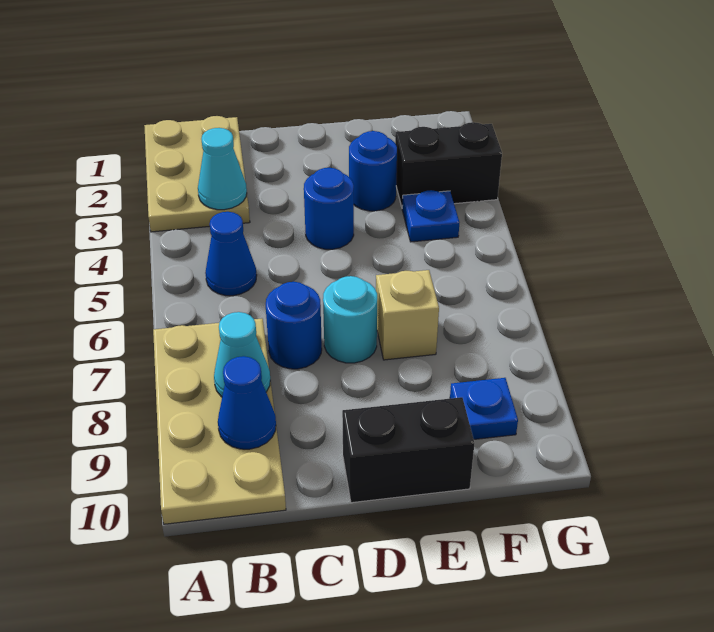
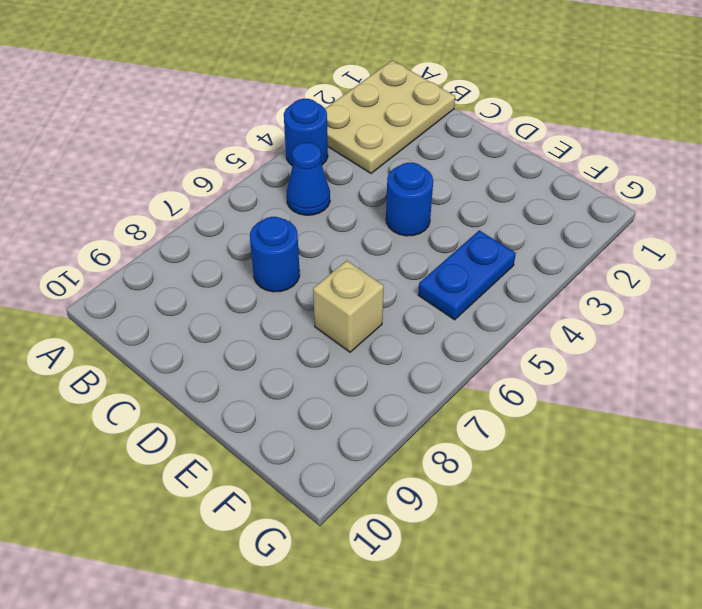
blue 1x1 round brick [284,99,328,166] -> blue 1x1 round brick moved to [349,131,397,211]
blue 1x2 plate [418,230,516,320] -> blue 1x1 plate [402,190,459,242]
none -> tan 2x4 plate [153,318,286,524]
none -> cyan 1x1 round brick [323,276,377,363]
none -> black 1x2 brick [342,397,474,503]

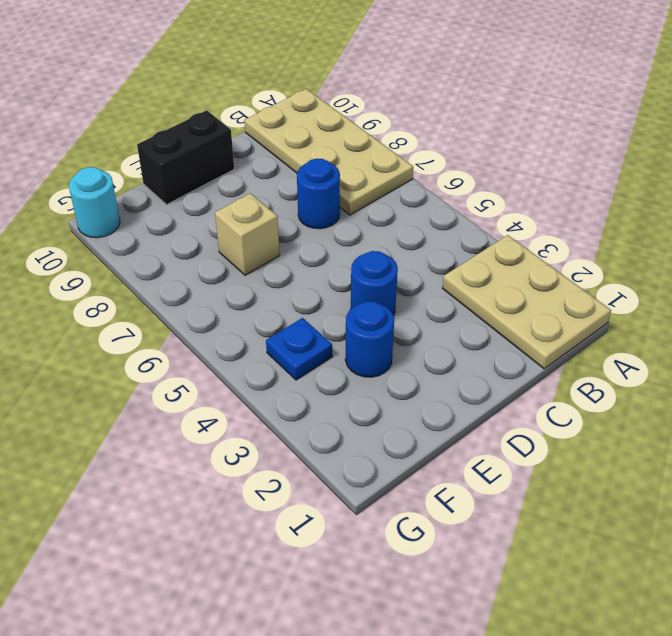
cyan 1x1 round brick [69,167,120,238] -> cyan 1x1 round brick moved to [323,276,377,363]
none -> blue 1x1 cone [205,212,257,296]
none -> black 1x2 brick [395,122,502,207]
none -> blue 1x1 plate [450,378,518,439]

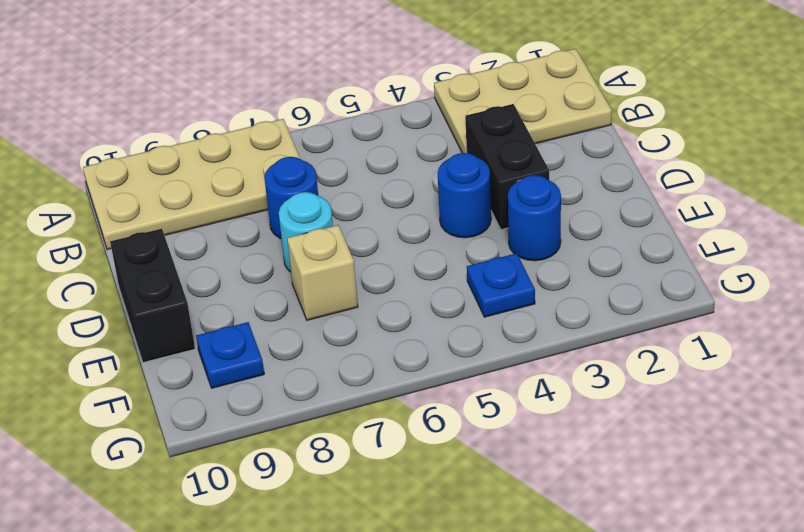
black 1x2 brick [465,104,549,230] -> black 1x2 brick moved to [395,122,502,207]
none -> blue 1x1 cone [205,212,257,296]
none -> cyan 1x1 cone [198,128,247,210]
none -> cyan 1x1 cone [214,312,270,397]

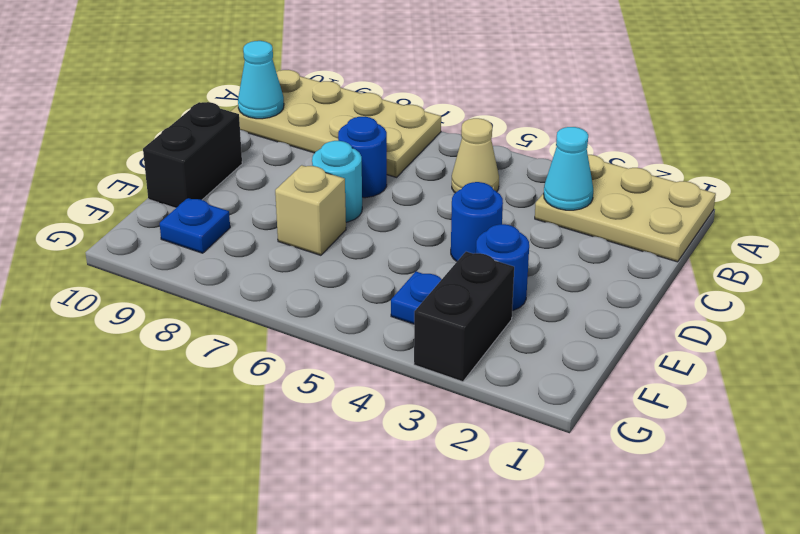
tan 1x1 cone [452,118,499,193] -> blue 1x1 cone [205,212,257,296]
cyan 1x1 cone [238,41,284,119] -> cyan 1x1 cone moved to [214,312,270,397]
none -> blue 1x1 cone [218,356,276,449]

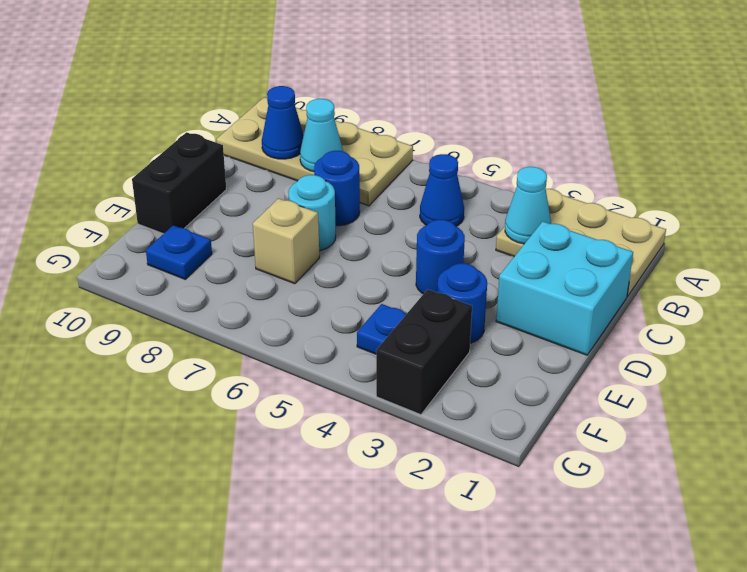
cyan 2x2 brick [496,221,633,355] -> none

